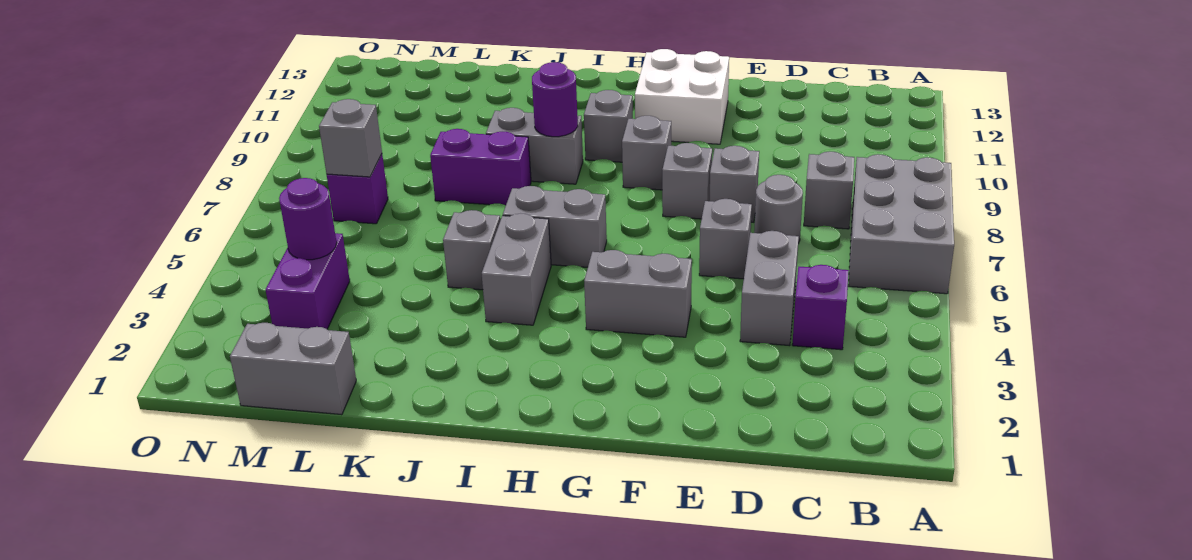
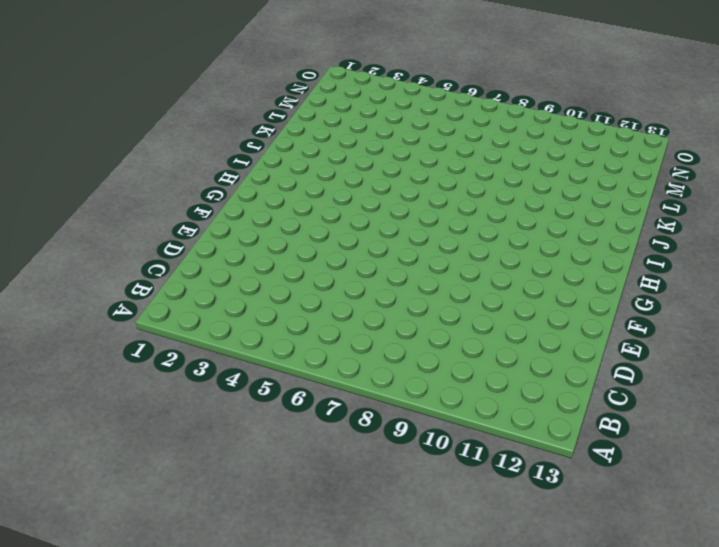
none -> grey 2x3 brick [849,154,954,294]
none -> purple 1x1 brick [792,265,849,350]
none -> grey 1x1 brick [804,152,854,229]

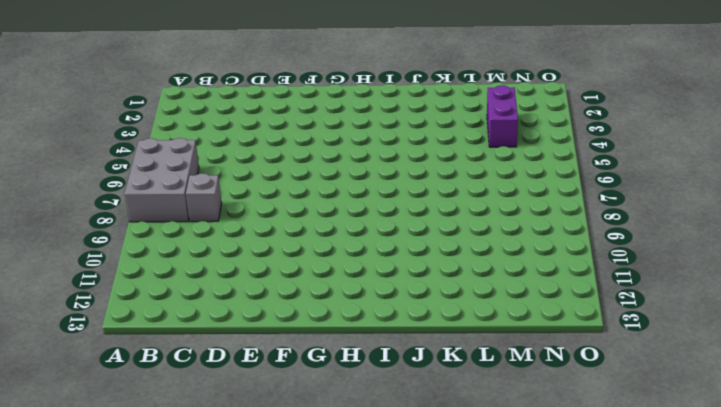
none -> purple 1x1 brick [792,265,849,350]
none -> grey 1x2 brick [740,231,799,346]
none -> grey 1x1 round brick [754,175,803,244]

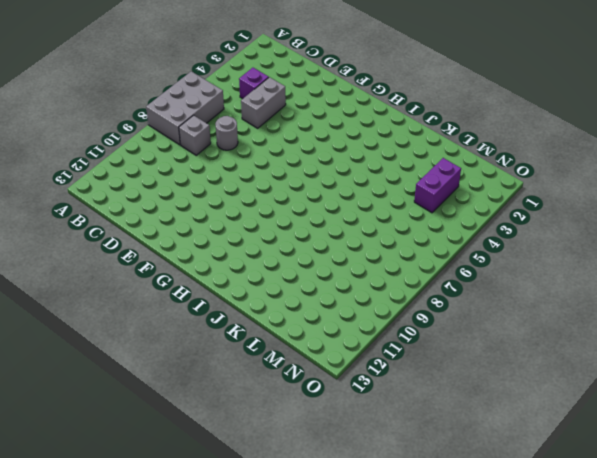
none -> grey 1x1 brick [699,199,752,279]
none -> grey 1x1 brick [710,146,759,222]
none -> grey 1x2 brick [584,250,692,337]

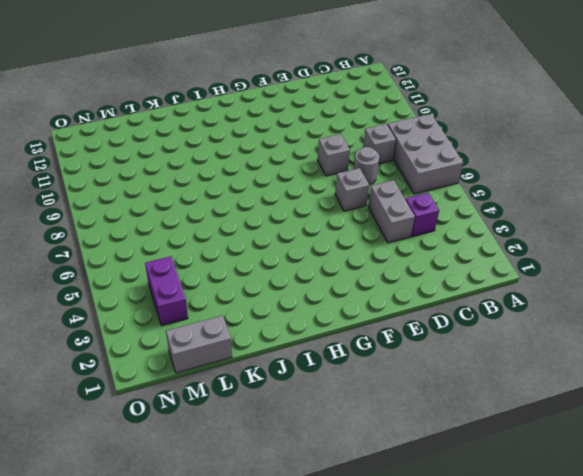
none -> grey 1x2 brick [584,250,692,337]
none -> grey 1x1 brick [662,143,712,219]
none -> white 2x2 brick [635,49,729,144]

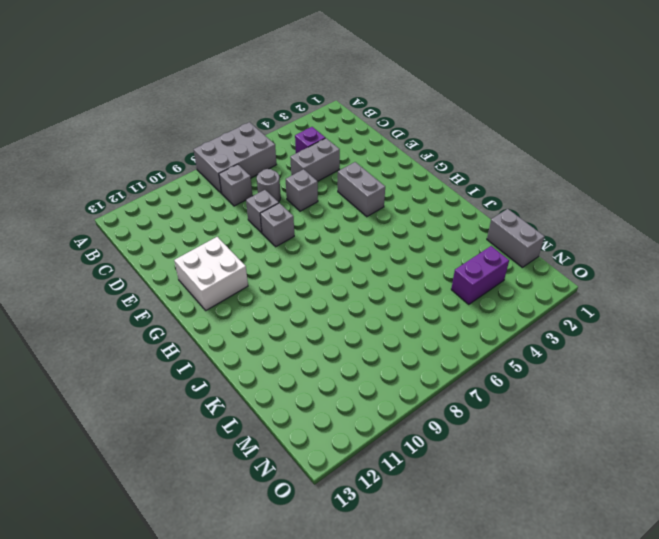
none -> grey 1x1 brick [622,116,671,190]
none -> grey 1x2 brick [503,186,607,267]
none -> grey 1x1 brick [584,90,633,162]

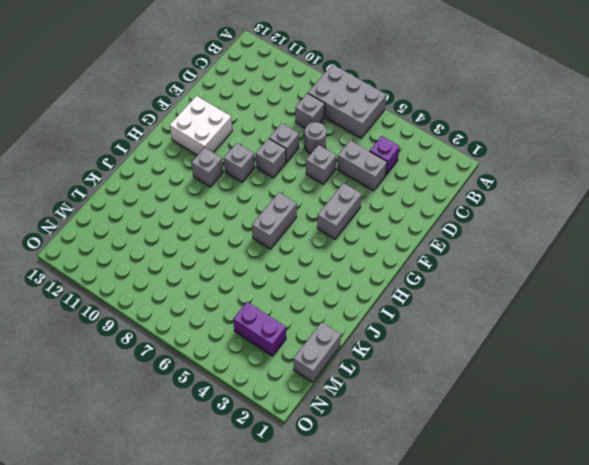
none -> grey 1x2 brick [482,214,551,325]
none -> grey 1x2 brick [486,108,583,184]
none -> grey 1x1 brick [443,210,500,290]

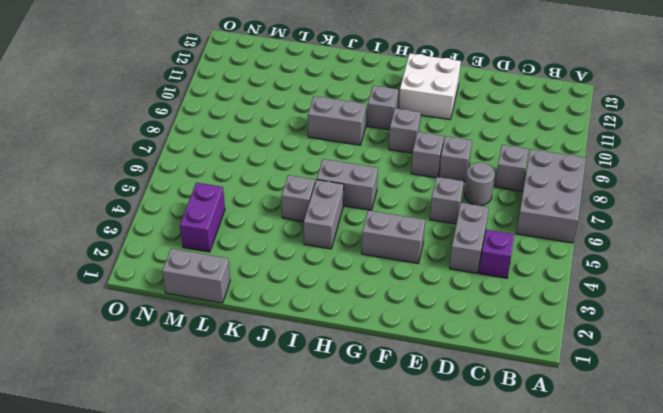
none -> purple 1x2 brick [430,129,531,205]
none -> purple 1x1 brick [327,154,388,224]
none -> purple 1x1 round brick [532,62,578,137]

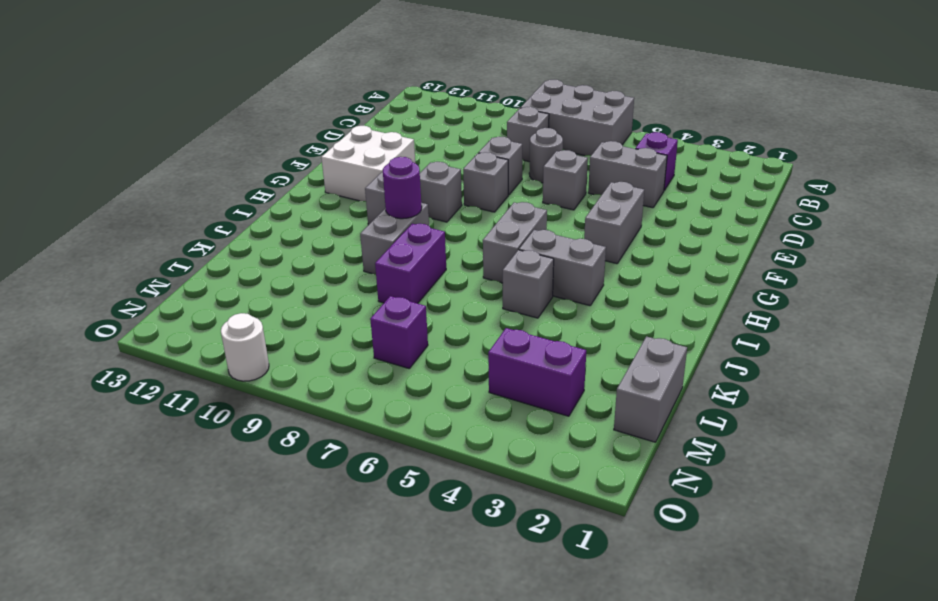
white 1x1 round brick [221,313,269,381] -> none
none -> purple 1x1 round brick [279,178,337,260]
none -> grey 1x1 brick [319,99,382,177]

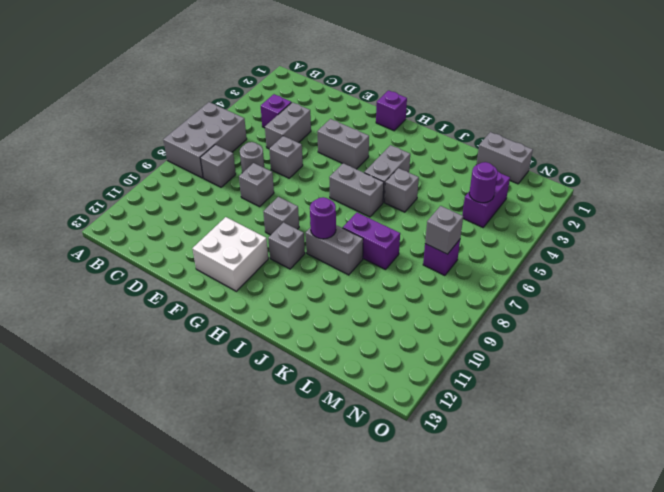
purple 1x1 brick [376,90,407,131] -> none
none -> grey 1x1 brick [662,143,712,219]

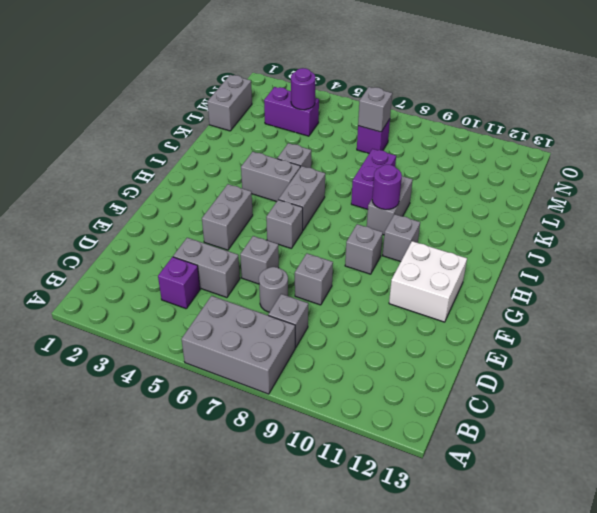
grey 1x1 brick [266,200,303,248] -> grey 1x1 brick moved to [662,143,712,219]

